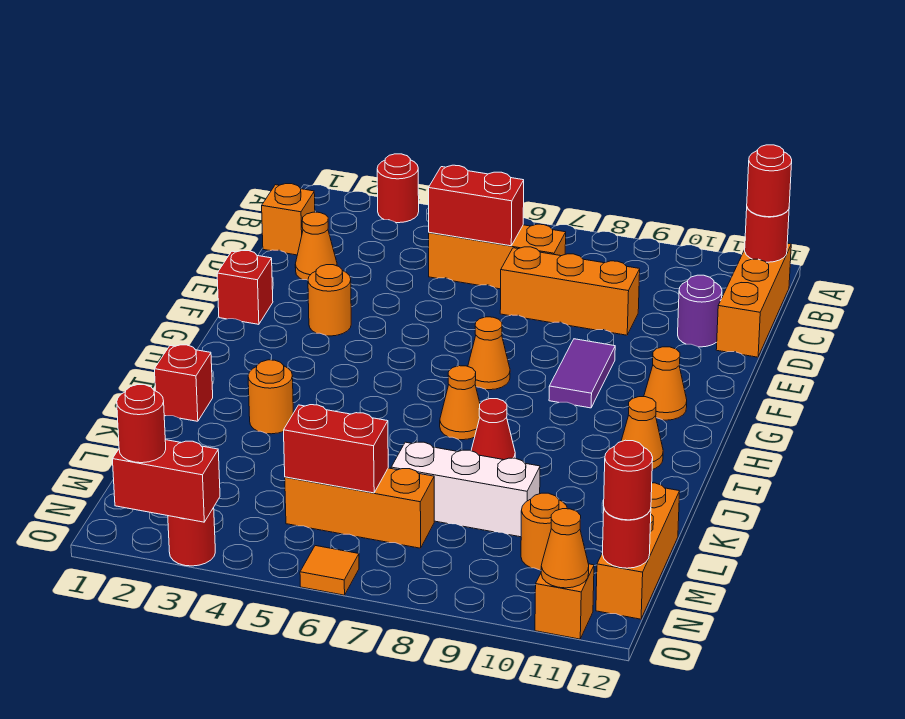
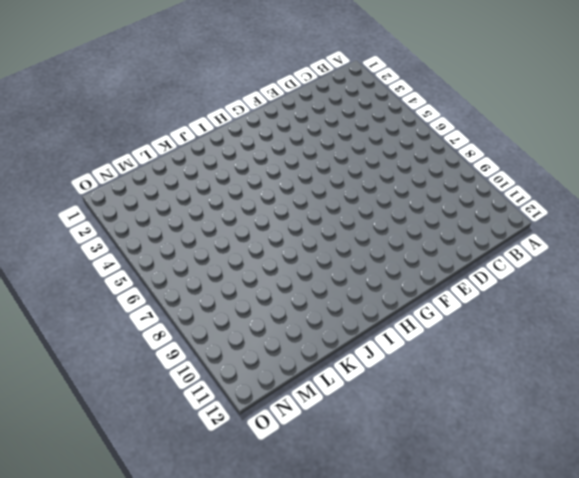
none -> red 1x1 round brick [377,154,419,223]
none -> orange 1x3 brick [716,243,791,357]
none -> orange 1x1 brick [262,184,315,255]
none -> orange 1x3 brick [429,224,566,289]

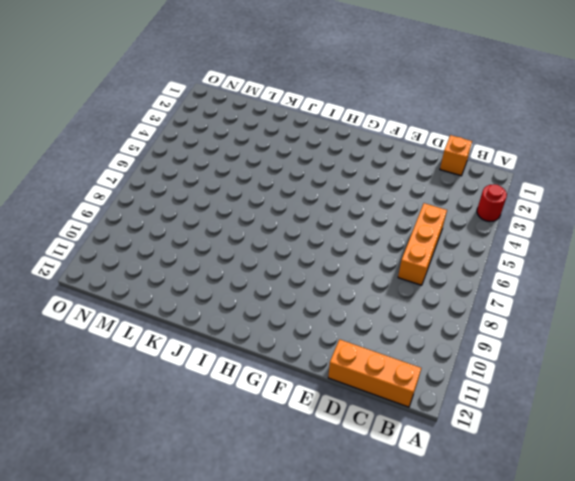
none -> orange 1x1 cone [295,212,337,280]
none -> orange 1x3 brick [500,247,640,335]
none -> purple 1x1 round brick [678,275,722,347]
none -> red 1x1 brick [217,250,273,324]

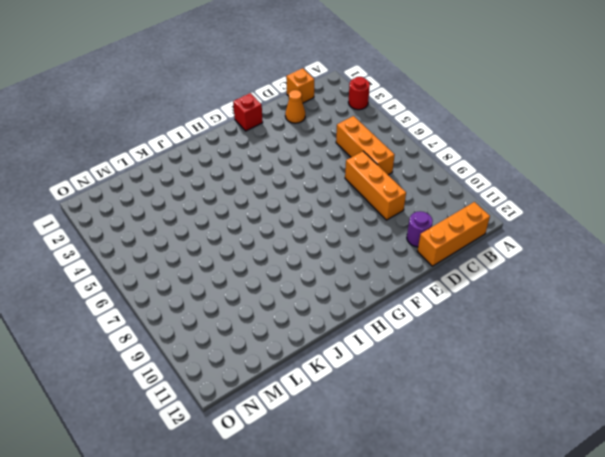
none -> orange 1x1 round brick [308,265,351,336]
none -> purple 1x2 tile [549,339,615,408]
none -> orange 1x1 cone [468,317,510,390]
none -> orange 1x1 cone [644,347,687,420]

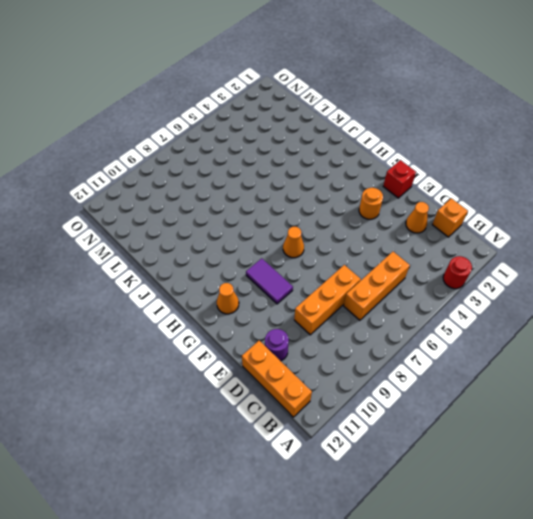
none -> orange 1x1 cone [440,366,480,440]
none -> orange 1x1 cone [621,397,663,470]
none -> red 1x1 brick [155,345,213,421]
none -> orange 1x1 round brick [248,360,293,434]

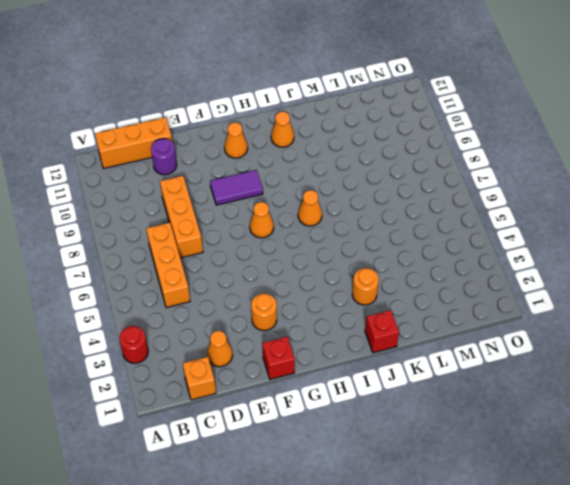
none -> red 1x1 cone [471,399,515,460]
none -> white 1x3 brick [391,442,540,537]
none -> orange 1x3 brick [596,483,680,619]
none -> orange 1x3 brick [285,468,434,548]

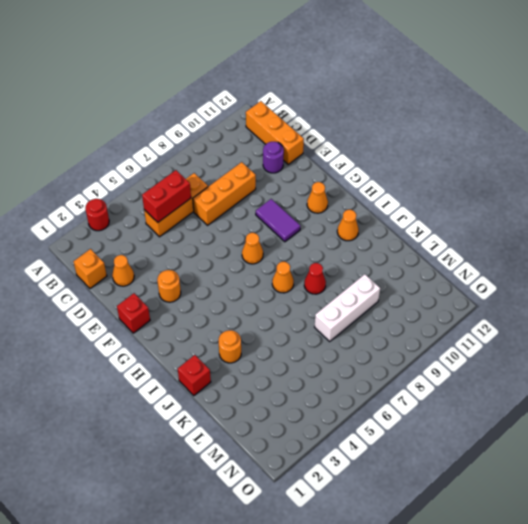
none -> orange 1x3 brick [596,483,680,619]
none -> orange 1x3 brick [285,468,434,548]
none -> orange 1x1 round brick [521,493,567,570]
none -> red 1x1 round brick [168,508,215,566]

